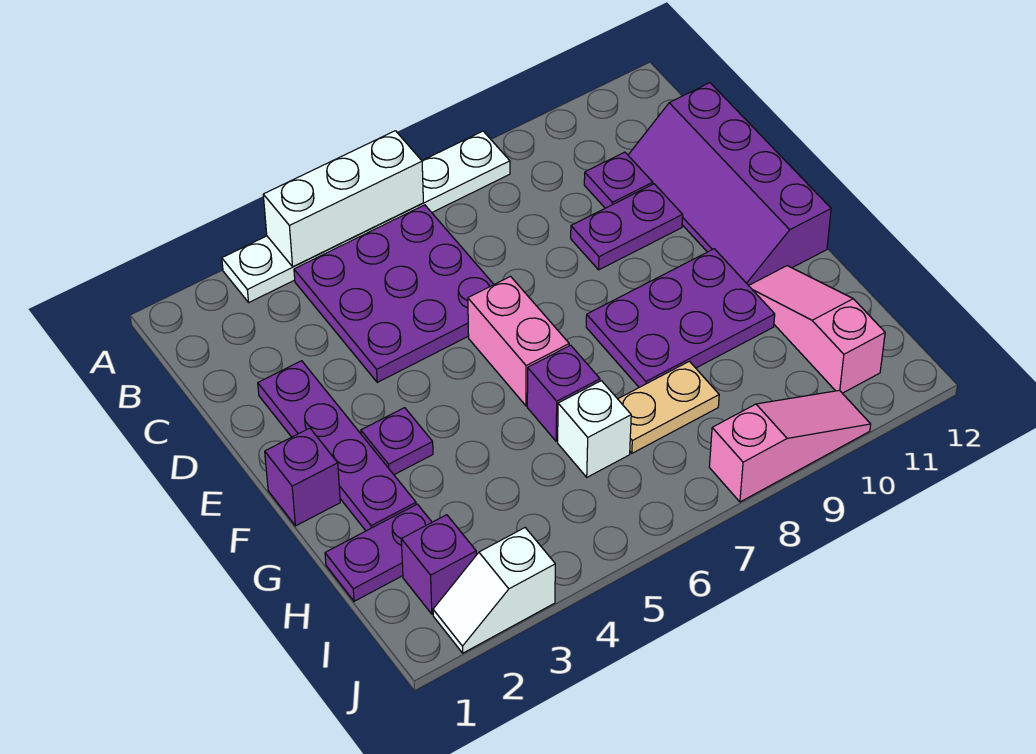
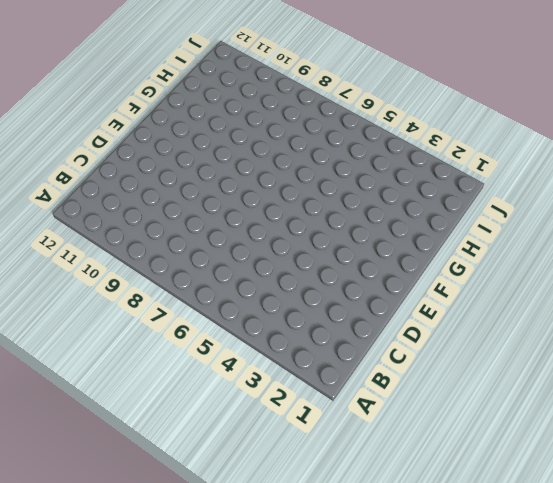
none -> white 1x6 plate [222,131,510,302]
none -> purple 3x3 plate [294,205,494,382]
none -> purple 1x1 plate [584,152,653,208]

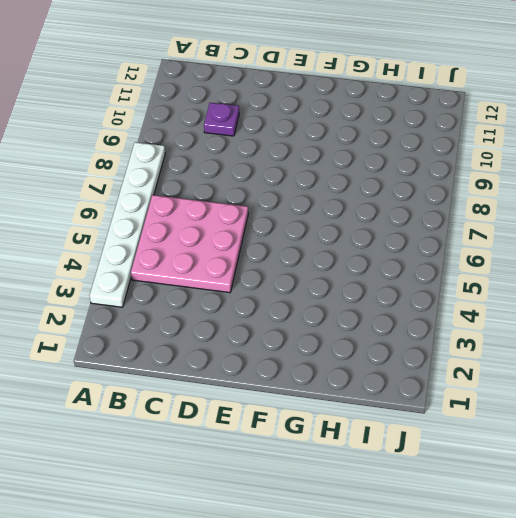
pink 3x3 plate [131,195,248,293] -> purple 3x3 plate [294,205,494,382]
none -> purple 2x4 slope [628,83,831,286]
none -> purple 1x4 plate [258,361,416,531]
none -> purple 1x2 plate [571,184,683,270]

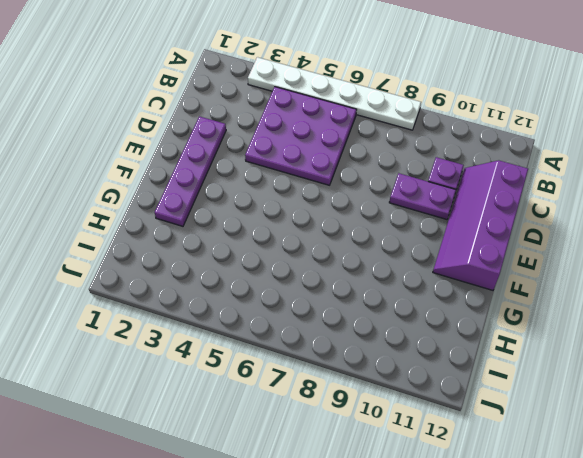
none -> pink 1x2 brick [468,276,569,406]
none -> purple 1x1 brick [265,428,340,526]
none -> purple 1x1 plate [361,408,433,475]

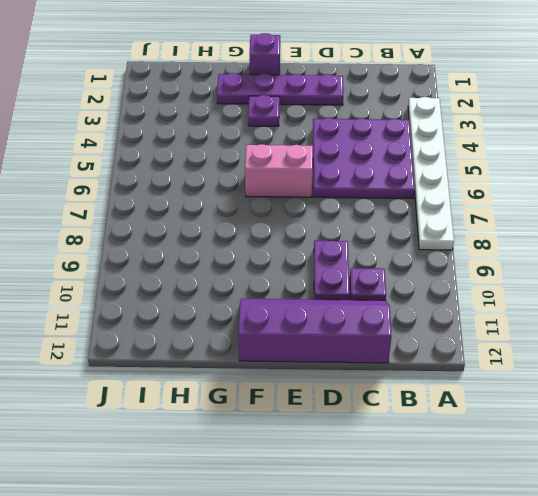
none -> purple 2x3 plate [586,249,775,387]
none -> purple 1x1 brick [527,345,600,441]
none -> pink 1x3 slope [749,266,885,393]

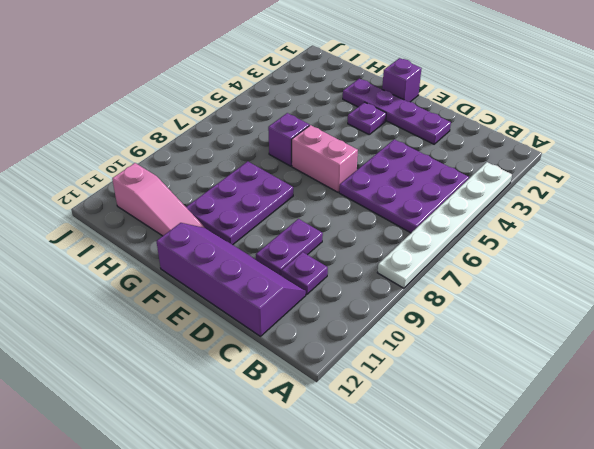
none -> purple 1x2 plate [325,504,432,601]
none -> white 1x1 brick [558,381,631,477]
none -> tan 1x2 plate [618,361,719,453]

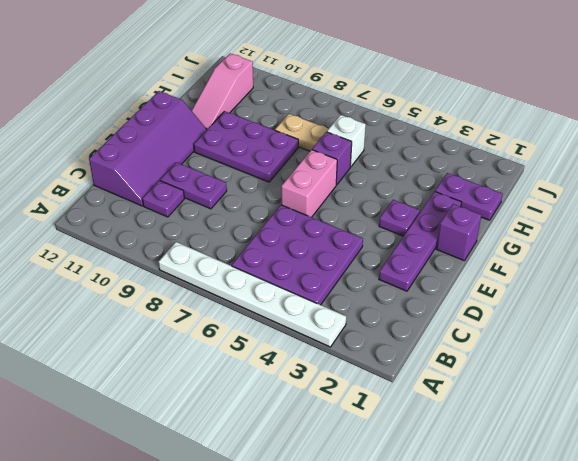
none -> purple 1x1 brick [401,515,476,614]
none -> white 1x2 slope [433,528,555,653]
none -> pink 1x3 slope [709,390,871,502]

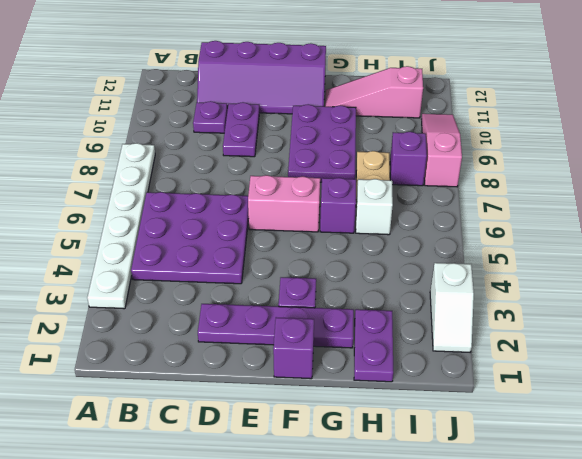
purple 1x1 brick [390,132,427,186] -> purple 1x1 brick moved to [401,515,476,614]
none -> white 1x3 brick [263,131,423,267]

